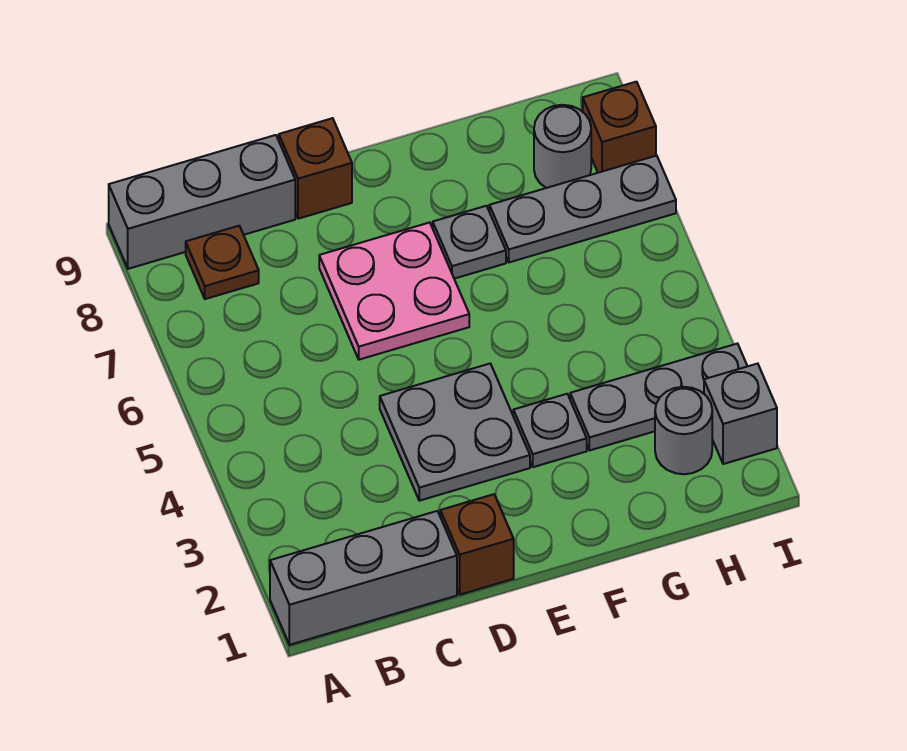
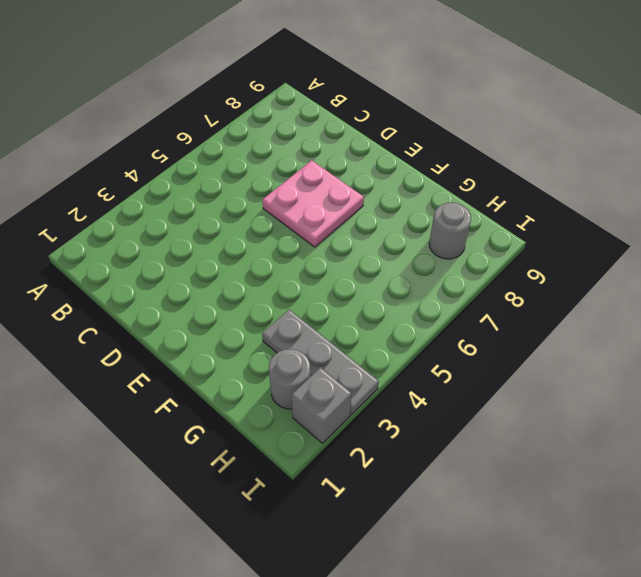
none -> grey 1x3 brick [270,511,457,645]
none -> grey 1x3 brick [109,135,295,269]
none -> brown 1x1 plate [186,226,259,299]

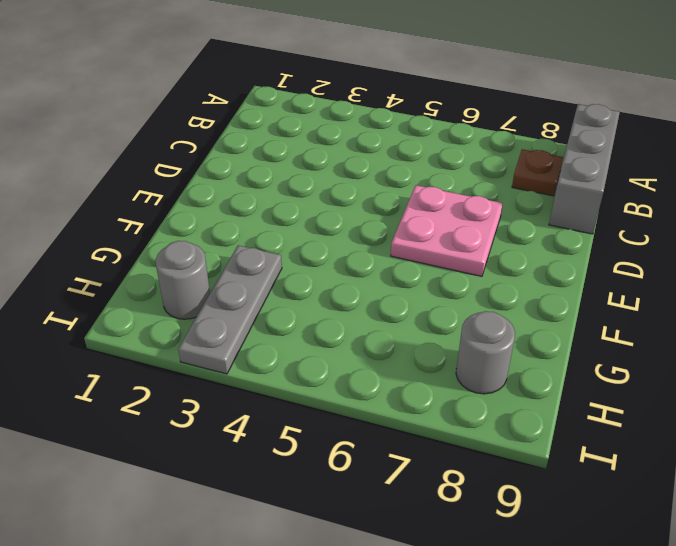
none -> grey 1x3 brick [270,511,457,645]
none -> brown 1x1 brick [440,494,514,595]
none -> grey 2x2 plate [380,364,530,501]

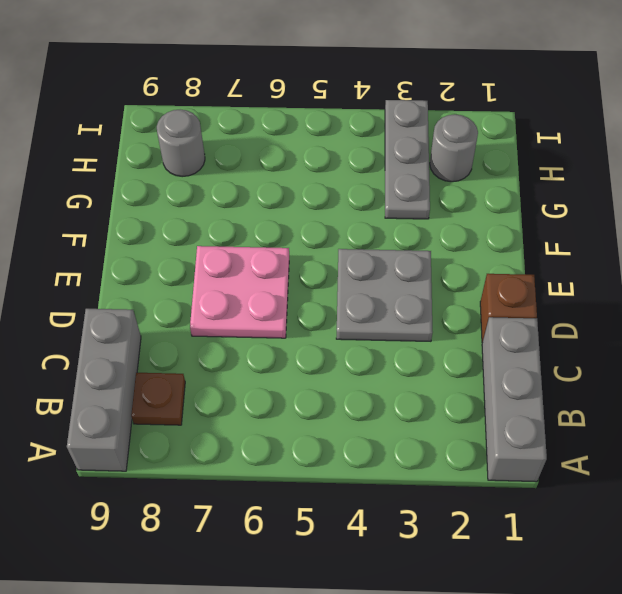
none -> brown 1x1 brick [279,118,352,219]
none -> grey 1x1 plate [513,394,587,467]
none -> grey 1x1 plate [433,206,506,279]

